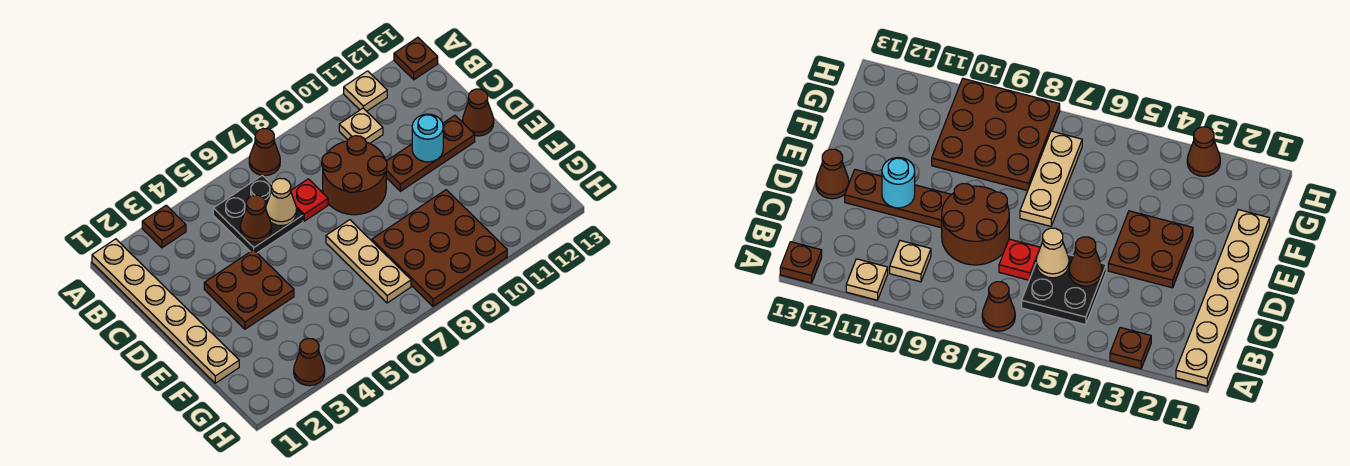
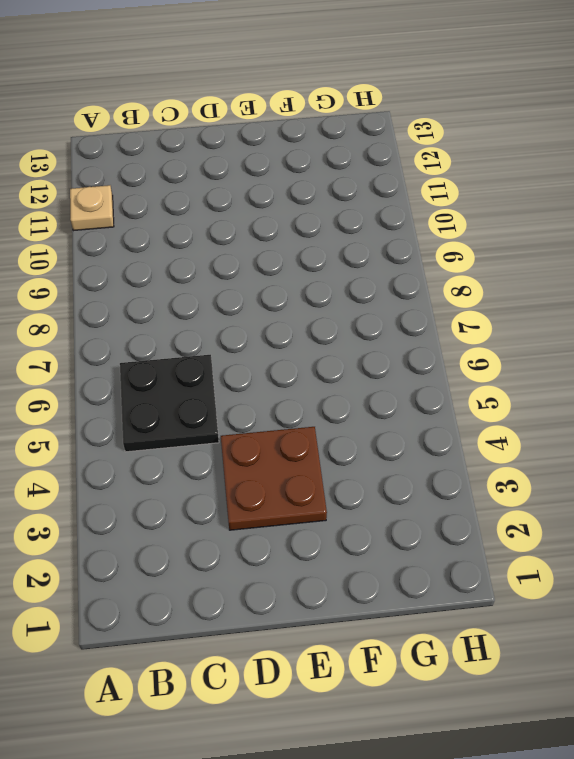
none -> tan 1x6 plate [92,239,239,383]
none -> brown 1x1 plate [142,206,186,248]
none -> brown 1x1 cone [249,129,280,176]

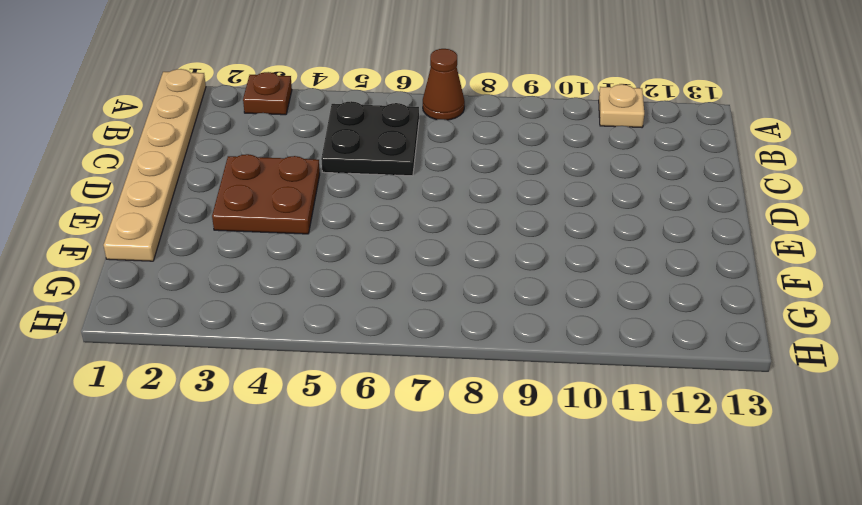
none -> brown 1x1 plate [394,37,438,80]
none -> tan 1x1 plate [339,108,383,144]
none -> red 1x1 plate [291,179,328,221]

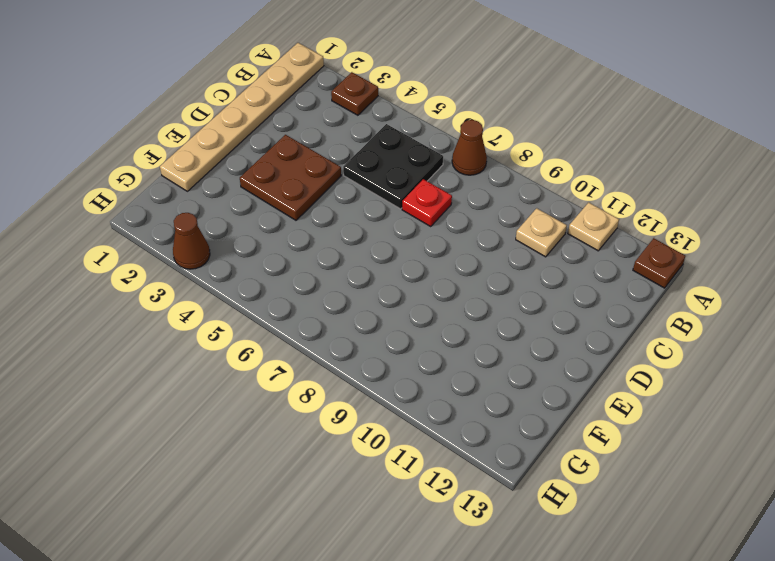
none -> brown 2x2 round brick [322,136,387,215]
none -> brown 1x3 plate [386,116,475,191]
none -> brown 1x1 cone [463,89,494,136]

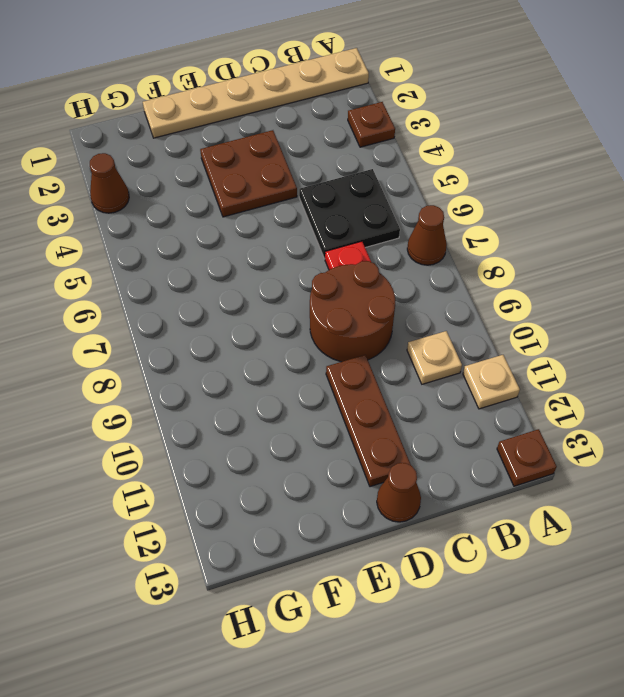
none -> tan 1x3 plate [326,220,411,303]
none -> brown 3x3 plate [372,190,507,306]
none -> brown 1x1 cone [240,195,271,242]

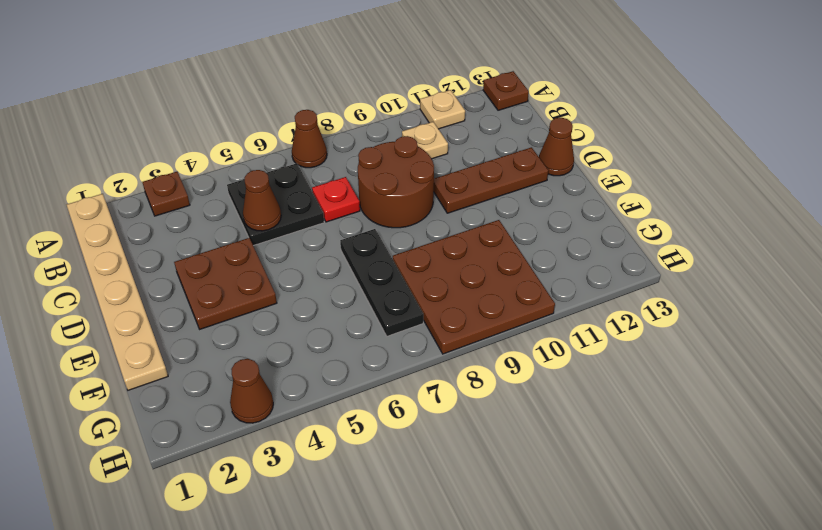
black 1x3 plate [340,229,423,336] -> tan 1x3 plate [326,220,411,303]
none -> tan 1x1 cone [265,178,297,226]
none -> cyan 1x1 round brick [412,114,443,162]

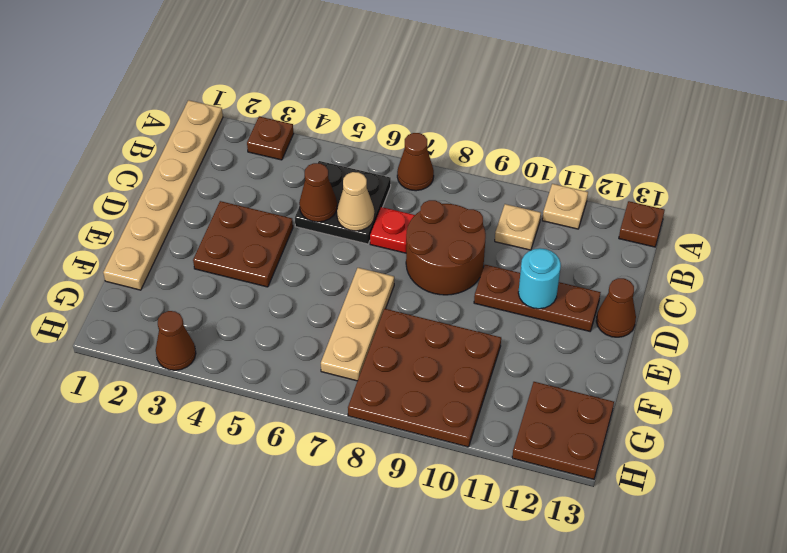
brown 2x2 plate [512,382,614,479] -> none

